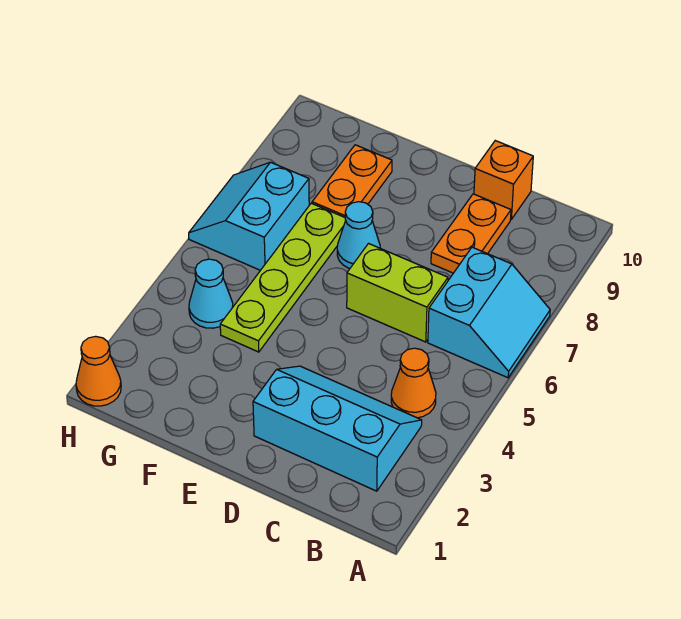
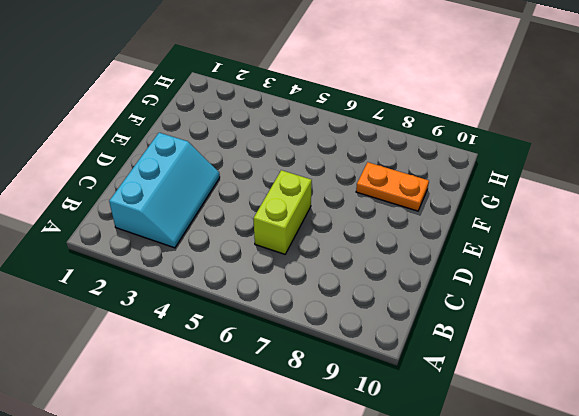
none -> cyan 2x2 slope [428,247,550,378]
none -> orange 1x1 cone [391,348,436,418]
none -> orange 1x2 plate [431,194,511,273]

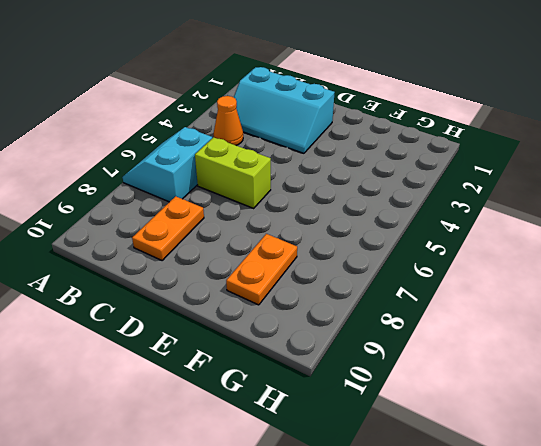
none -> orange 1x1 brick [474,141,533,219]
none -> cyan 1x1 cone [337,202,380,268]
none -> lime 1x4 plate [220,203,346,352]

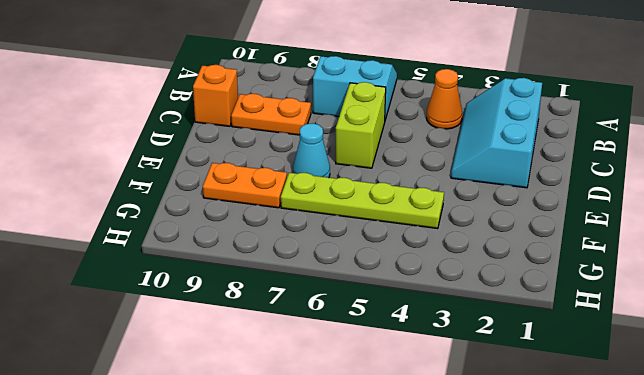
none -> cyan 1x1 cone [189,259,233,328]
none -> cyan 2x2 slope [189,162,309,270]
none -> orange 1x1 cone [76,336,121,406]

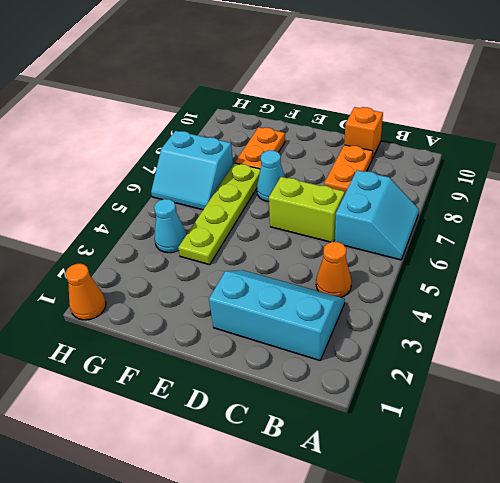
cyan 2x2 slope [151,131,233,210] -> cyan 2x2 slope turned to [189,162,309,270]

